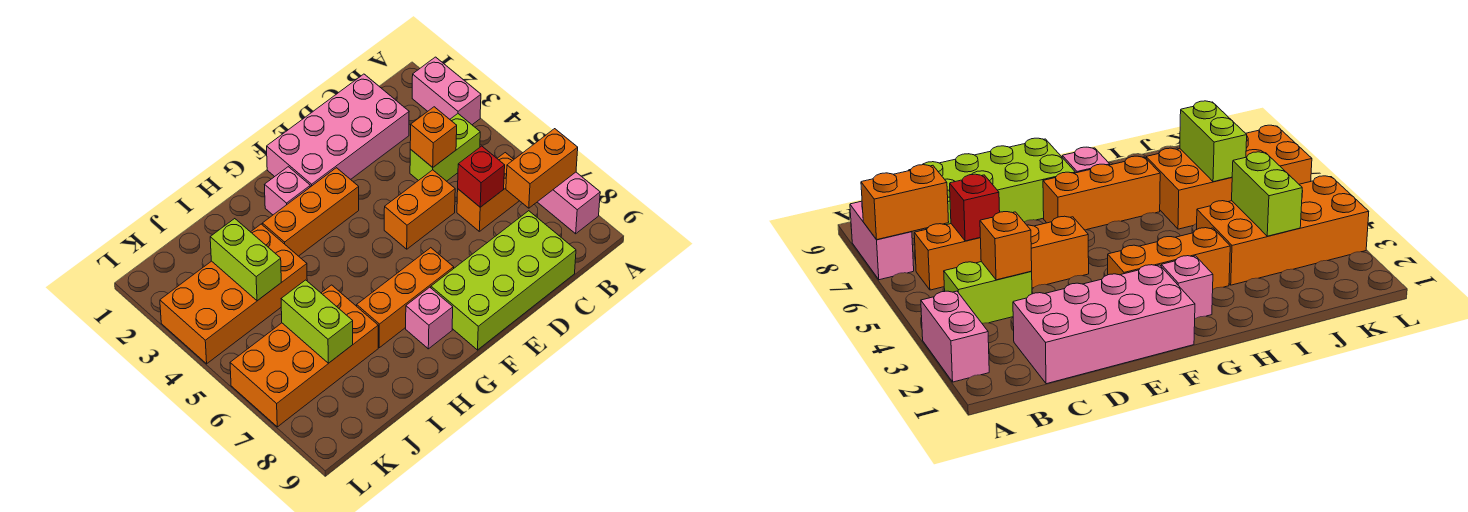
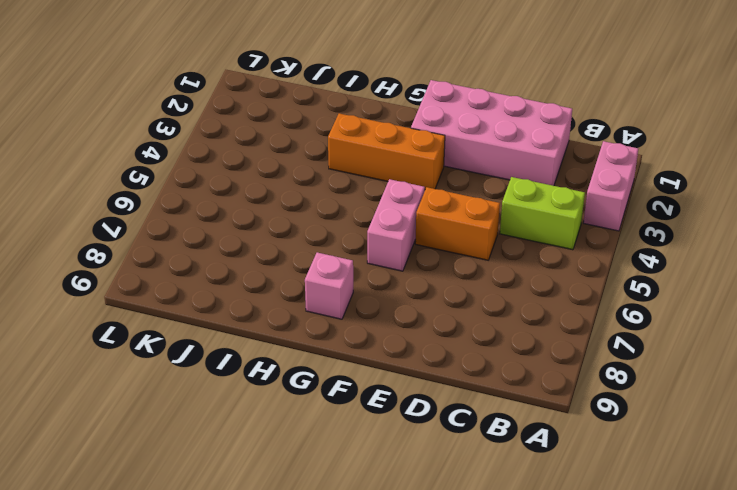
pink 1x2 brick [367,179,425,271] -> pink 1x2 brick moved to [538,172,600,234]
none -> orange 1x2 brick [457,153,519,231]
none -> lime 2x4 brick [431,211,576,350]
none -> orange 1x3 brick [357,248,454,348]

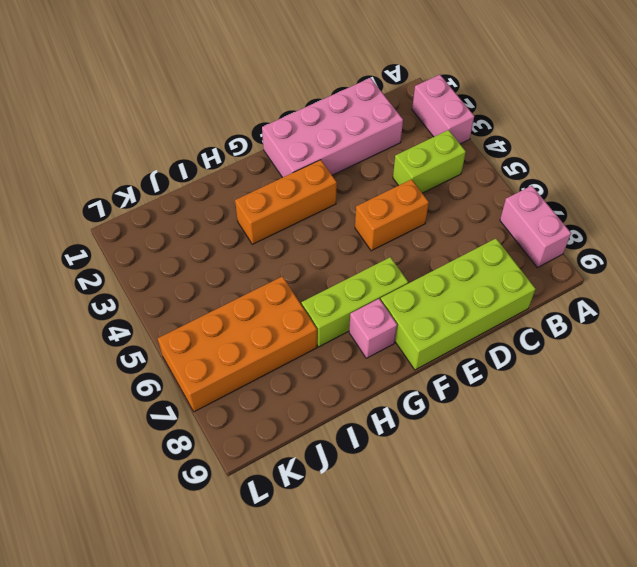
lime 1x3 brick [301,257,408,347] -> orange 1x3 brick [357,248,454,348]
none -> orange 1x2 brick [457,153,519,231]
none -> pink 1x1 brick [265,167,310,215]
none -> orange 2x4 brick [160,224,307,364]

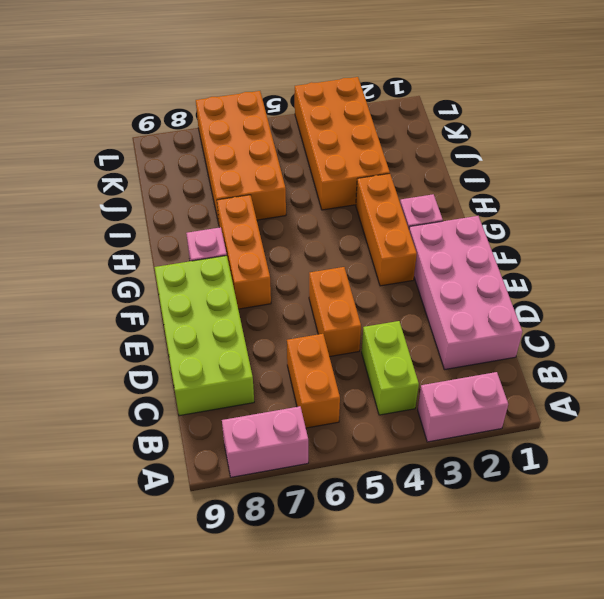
none -> orange 1x2 brick [506,129,578,208]
none -> orange 1x1 brick [410,107,457,167]
none -> red 1x1 brick [458,146,505,207]

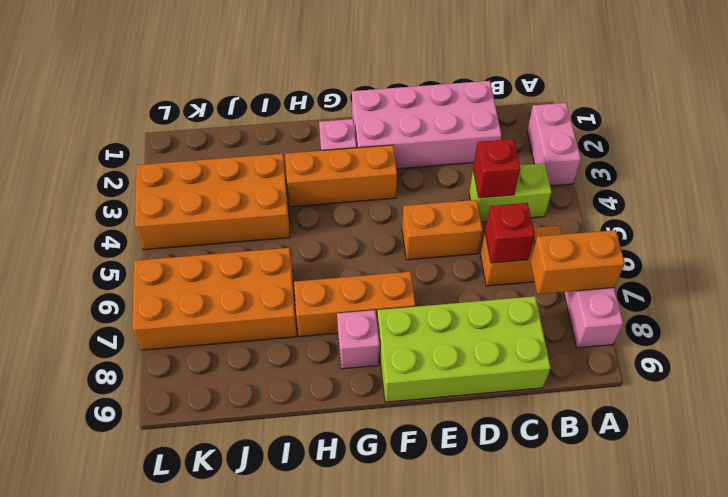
red 1x1 brick [473,139,520,198] -> orange 1x1 brick [410,107,457,167]
none -> lime 1x2 brick [210,219,281,301]
none -> lime 1x2 brick [281,280,353,363]

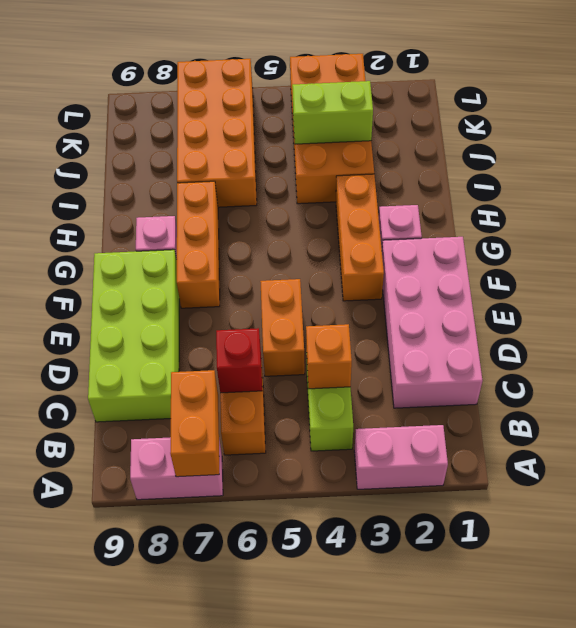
none -> lime 1x2 brick [281,280,353,363]

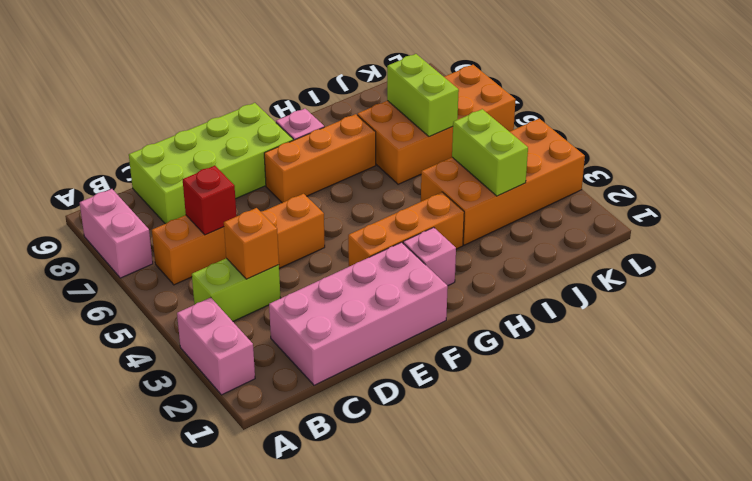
none -> orange 1x2 brick [506,129,578,208]

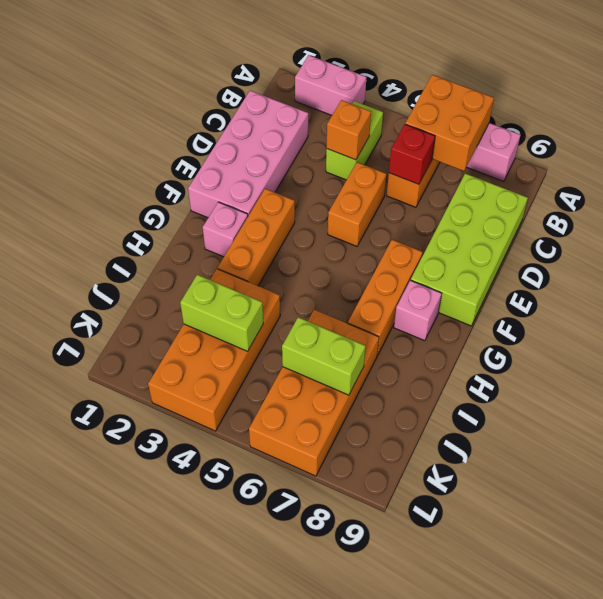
orange 2x2 brick [405,75,494,171] -> orange 1x2 brick [506,129,578,208]

